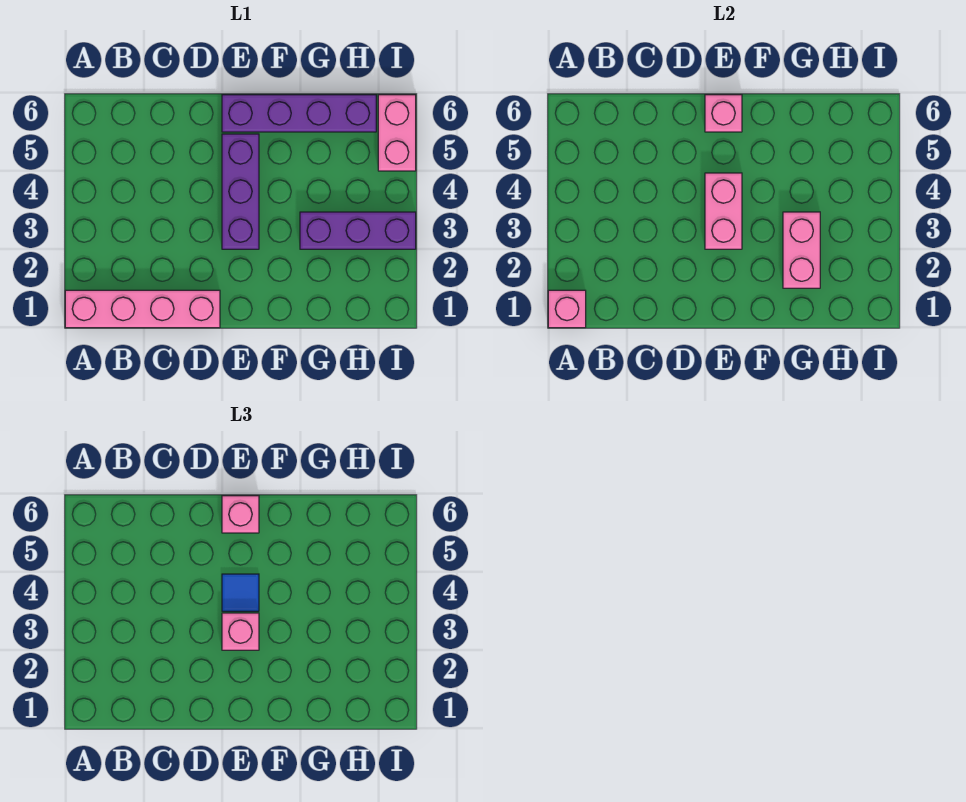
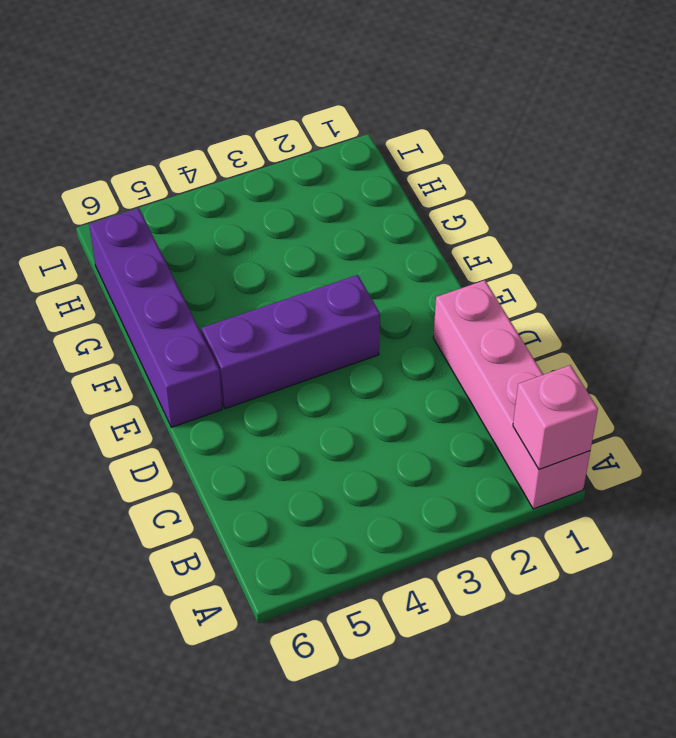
none -> purple 1x3 brick [300,212,416,249]
none -> pink 1x2 brick [378,95,416,171]
none -> pink 1x2 brick [705,173,742,249]

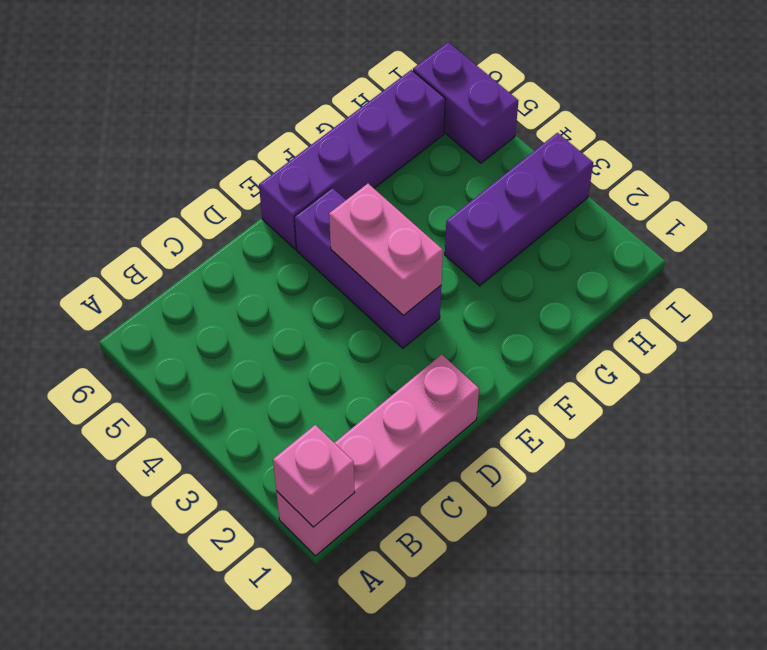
purple 1x2 brick [413,42,518,163] -> pink 1x2 brick [378,95,416,171]
none -> pink 1x1 brick [705,95,742,132]
none -> pink 1x2 brick [783,212,820,288]
none -> pink 1x1 brick [222,613,259,650]

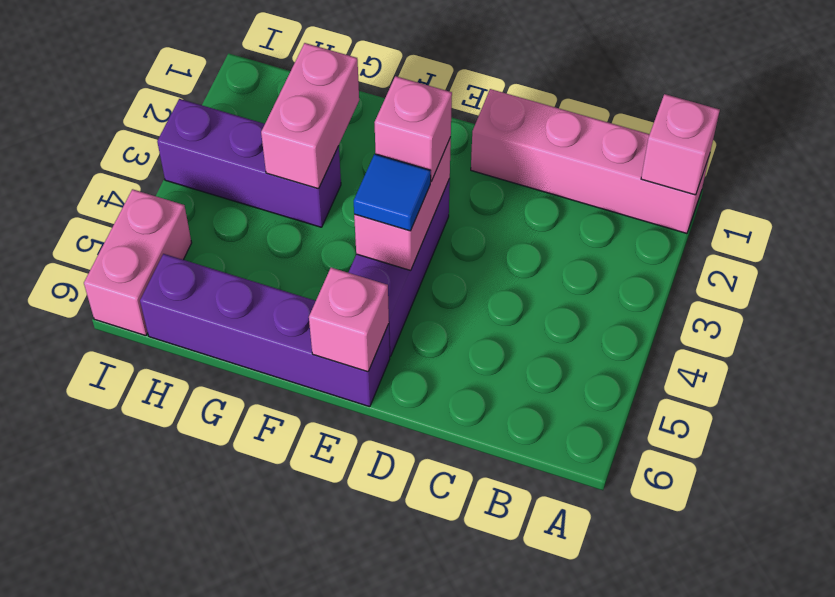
none -> pink 1x1 brick [222,496,259,533]

